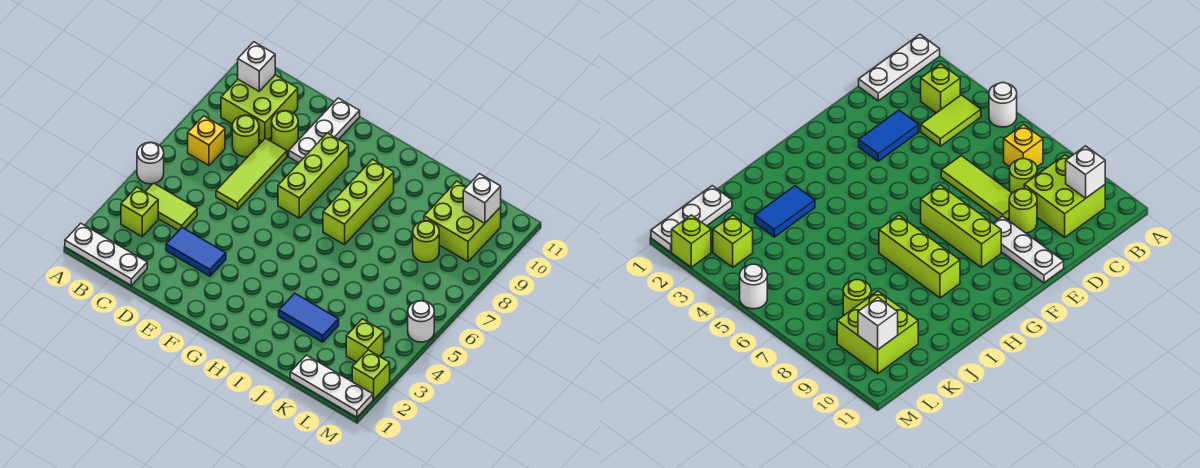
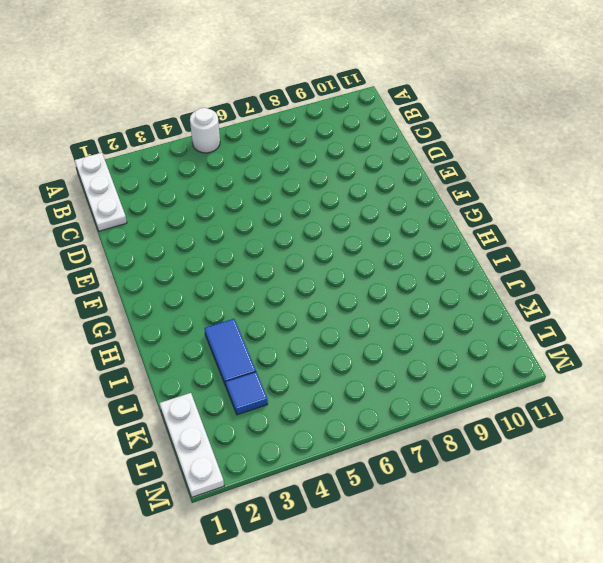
blue 1x1 tile [226,372,268,415] -> none
none -> lime 1x1 brick [121,187,158,237]
none -> lime 1x2 tile [145,183,197,231]
none -> yellow 1x1 brick [188,116,225,165]

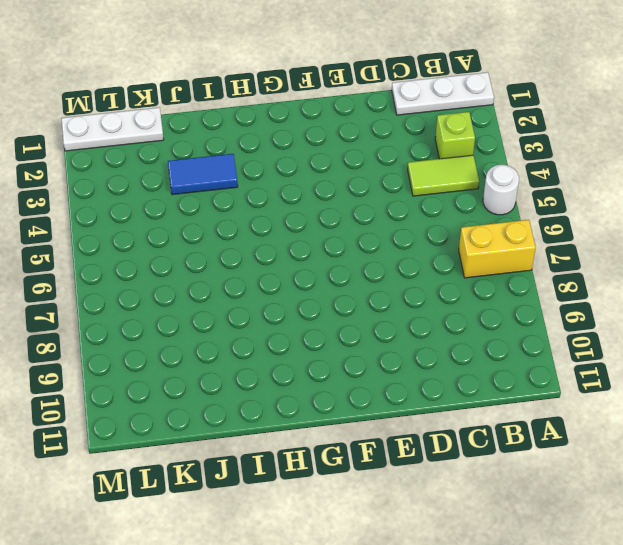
yellow 1x2 brick [459,220,536,278] -> yellow 1x1 brick [188,116,225,165]
none -> lime 2x2 brick [221,75,298,141]
none -> lime 1x1 round brick [232,115,259,157]
none -> blue 1x2 tile [166,228,226,276]

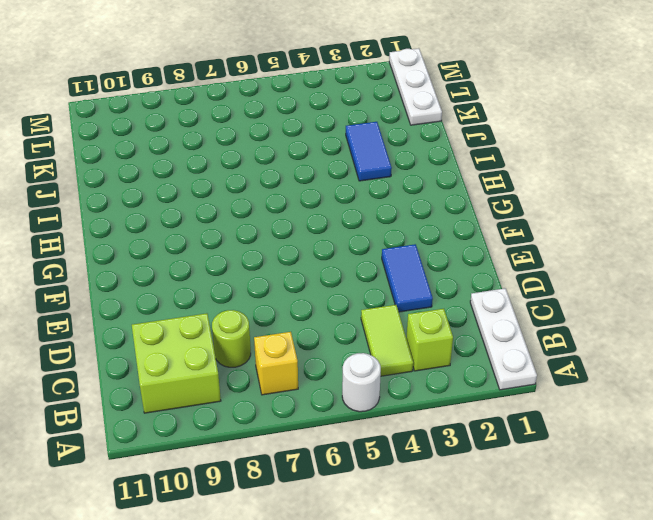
none -> lime 1x3 tile [216,138,287,210]
none -> lime 1x1 round brick [272,111,298,152]
none -> white 1x3 plate [289,98,360,163]

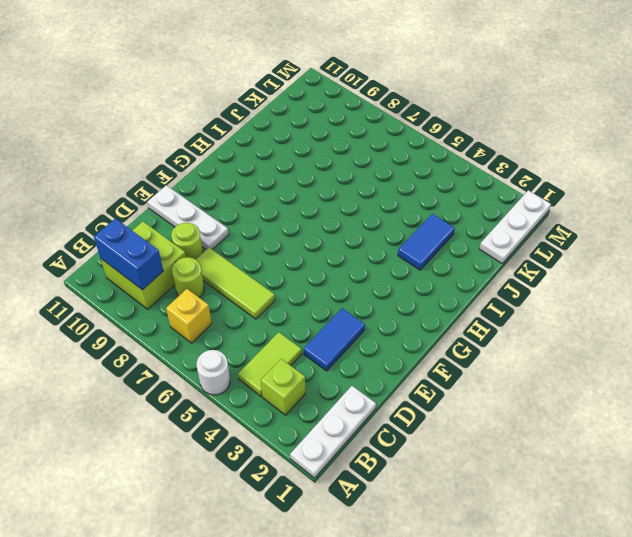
blue 1x2 brick [94,218,163,290] -> white 1x1 brick [238,42,275,91]
none -> lime 1x3 brick [278,133,349,218]
none -> lime 1x3 brick [323,159,394,245]
none -> lime 1x1 round brick [413,221,439,262]

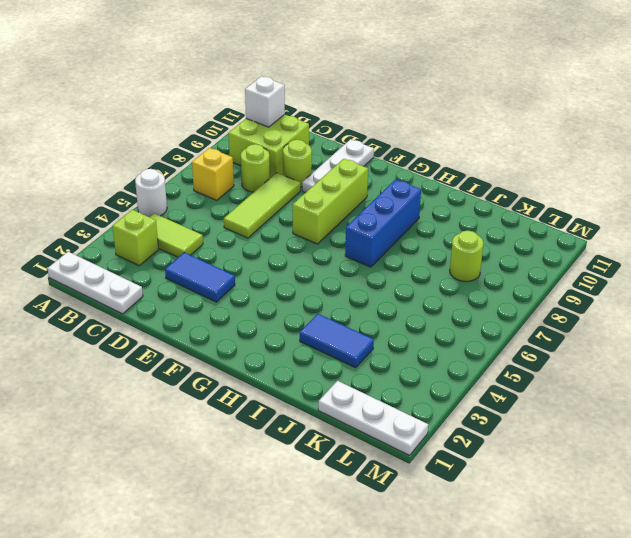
blue 1x3 brick [345,179,421,267] -> lime 1x3 brick [323,159,394,245]
none -> lime 2x2 brick [424,181,501,262]
none -> lime 1x1 brick [346,319,384,362]
none -> lime 1x1 brick [352,350,390,399]

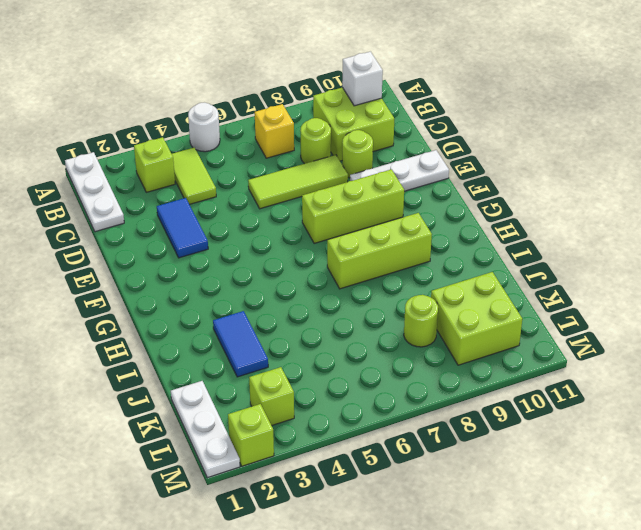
none -> white 1x1 round brick [408,301,434,342]
none -> white 1x1 brick [463,174,501,223]

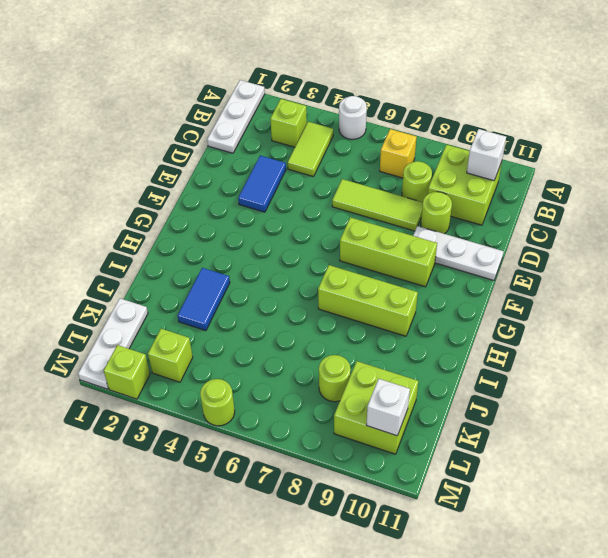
lime 1x1 round brick [200,379,235,426] -> white 1x1 round brick [408,301,434,342]

